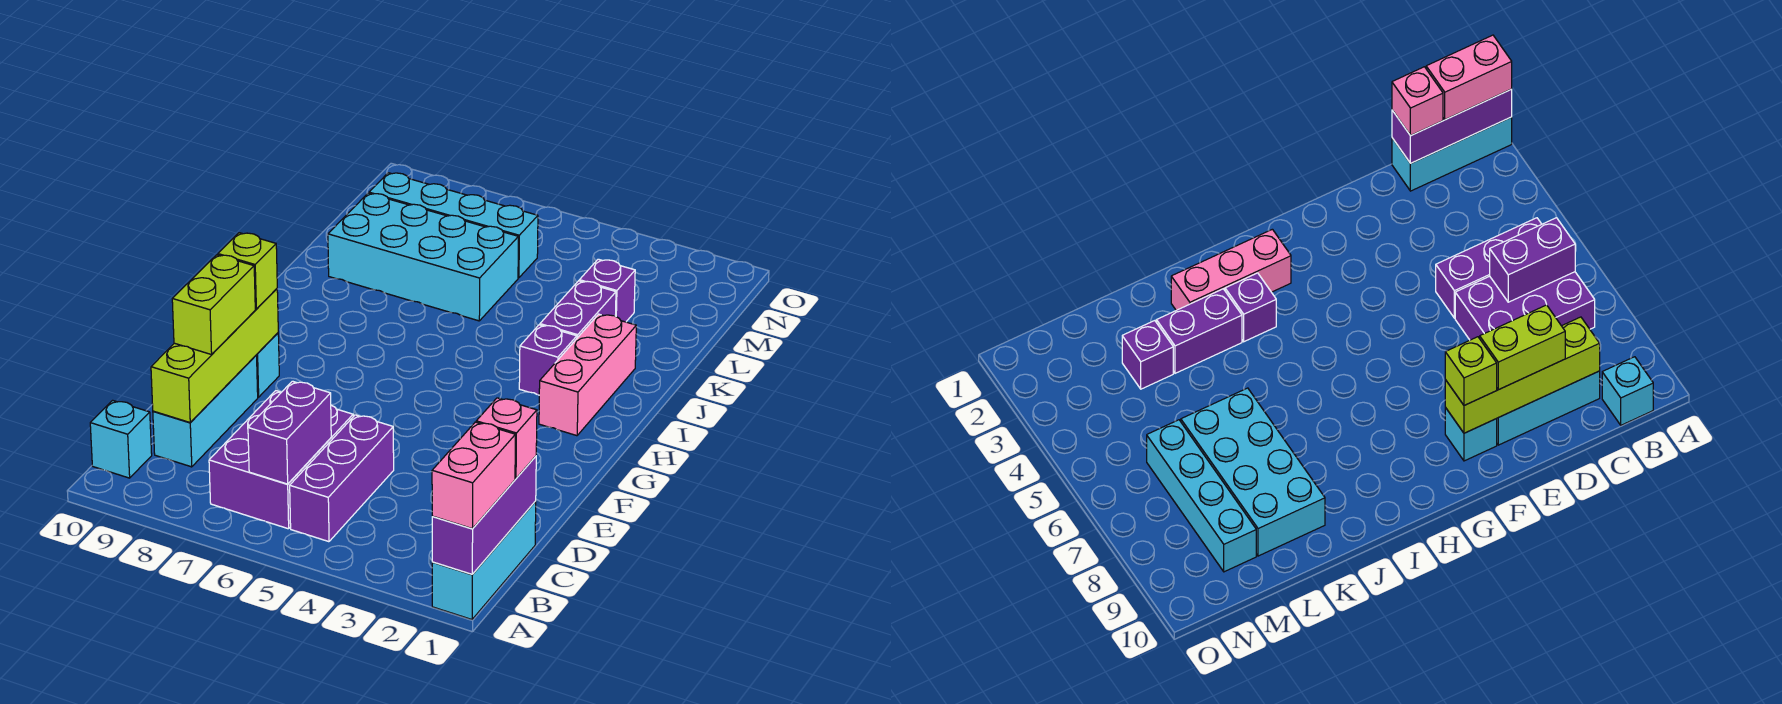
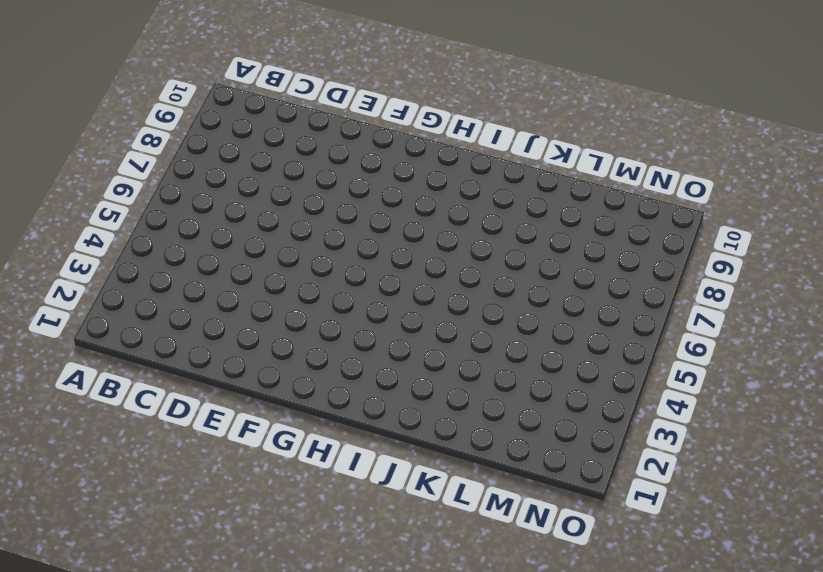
none -> cyan 1x3 brick [432,501,536,619]
none -> purple 1x3 brick [290,415,394,542]
none -> purple 2x3 brick [209,391,353,529]

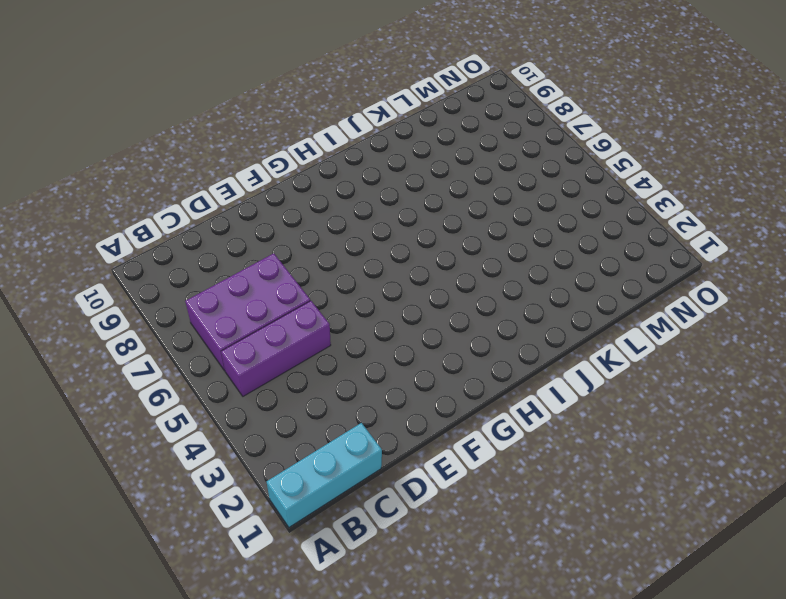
none -> cyan 1x1 brick [90,400,152,478]
none -> cyan 1x3 brick [153,355,258,467]
none -> cyan 1x1 brick [257,333,279,397]

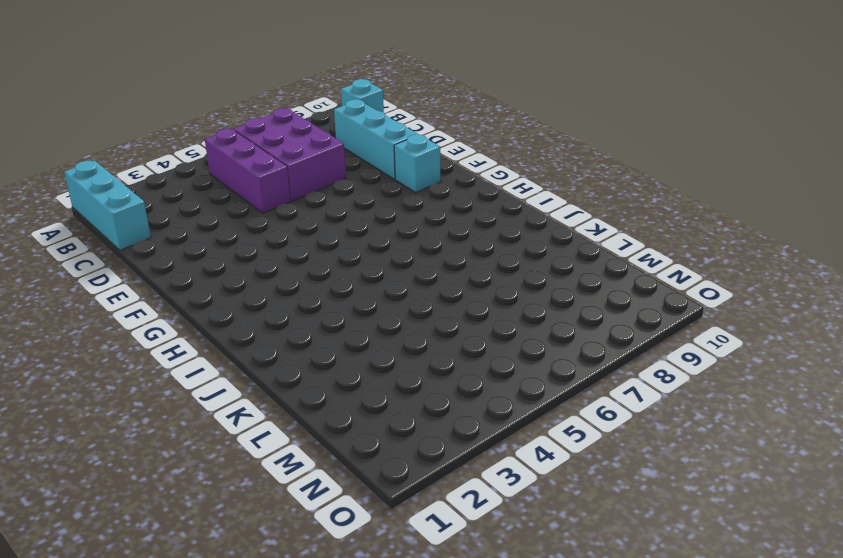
none -> pink 1x3 brick [539,314,636,436]
none -> purple 1x1 brick [519,325,577,395]
none -> purple 1x2 brick [540,281,616,338]

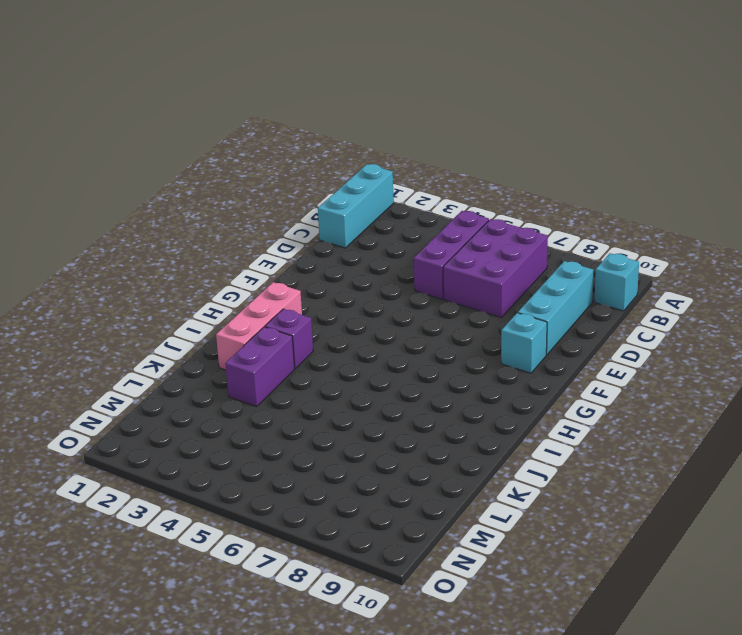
none -> cyan 2x4 brick [328,193,518,321]
none -> purple 1x1 brick [579,259,635,322]
none -> cyan 1x4 brick [369,173,538,278]

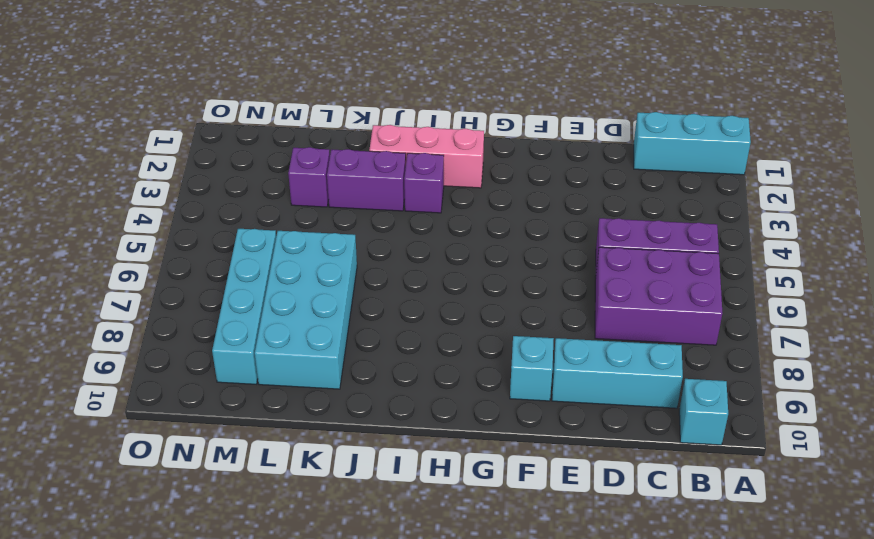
none -> purple 1x3 brick [432,456,536,574]
none -> purple 1x2 brick [248,381,331,484]
none -> lime 1x4 brick [151,289,278,422]

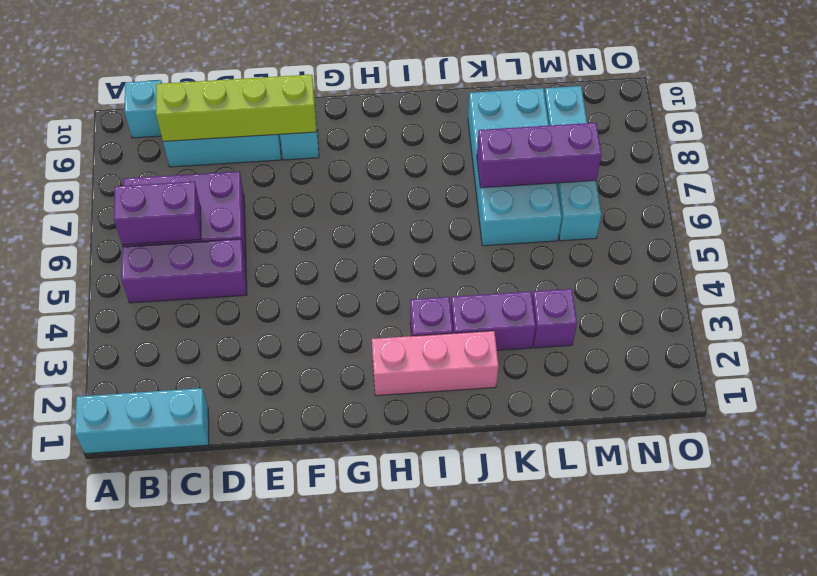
purple 1x3 brick [477,123,602,188] -> purple 1x3 brick moved to [432,456,536,574]
none -> pink 1x2 brick [432,422,515,529]
none -> pink 1x1 brick [476,398,537,478]
none -> lime 1x2 brick [172,255,255,355]

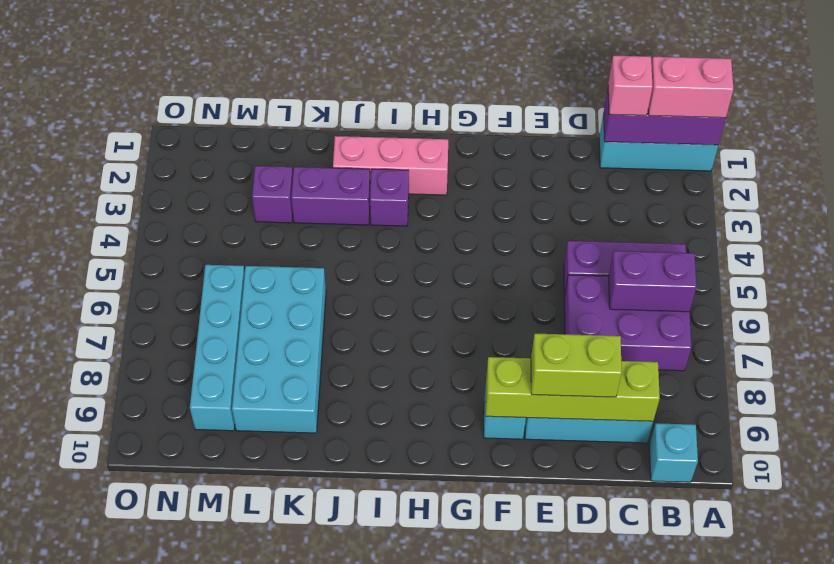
none -> lime 1x1 brick [218,233,277,309]

